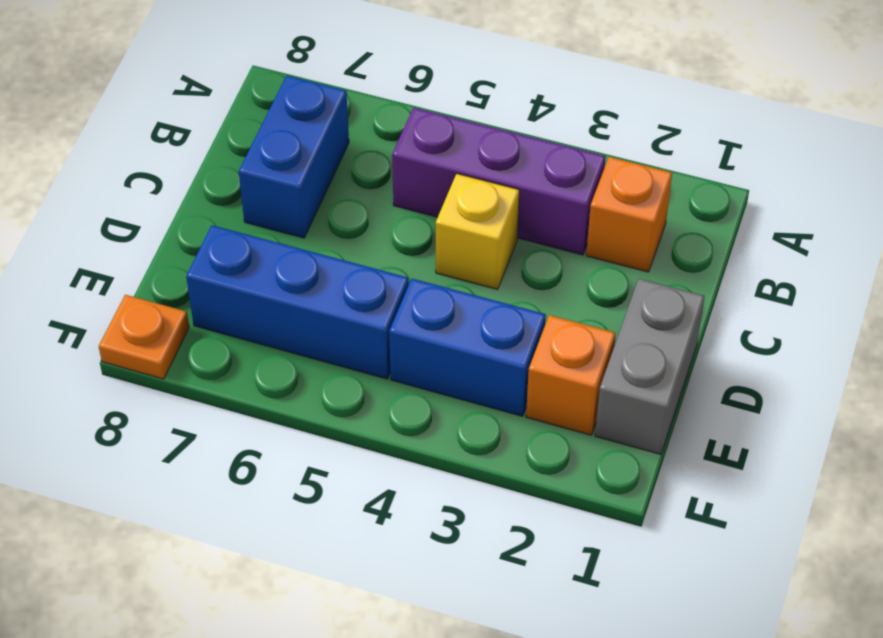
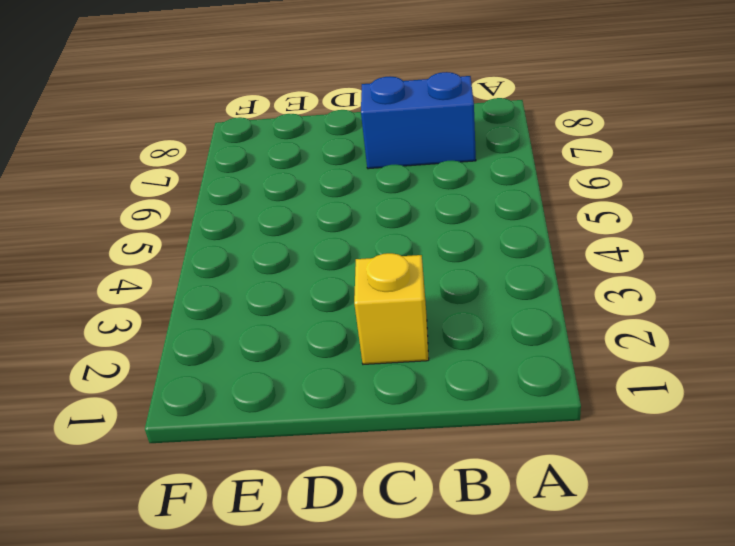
yellow 1x1 brick [354,253,429,364] -> yellow 1x1 brick moved to [436,174,519,289]
none -> orange 1x1 brick [586,157,672,272]
none -> purple 1x3 brick [392,108,606,255]

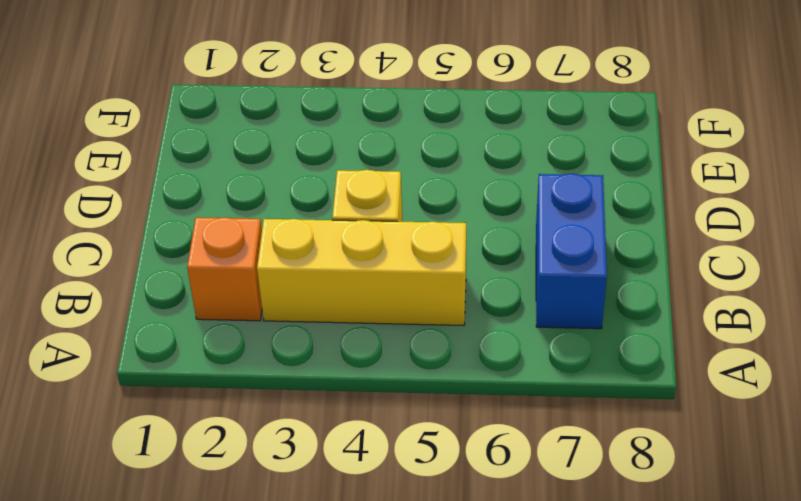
yellow 1x3 brick [257,219,466,326] -> purple 1x3 brick [392,108,606,255]
none -> grey 1x2 brick [595,279,705,454]
none -> orange 1x1 brick [526,315,615,435]

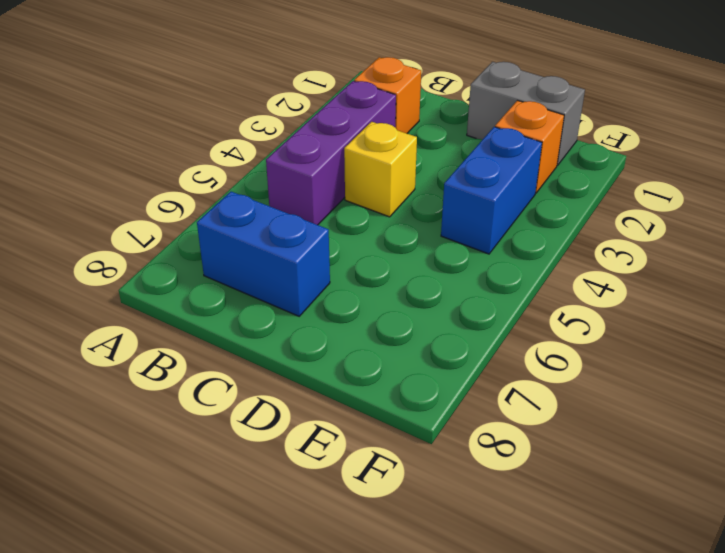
none -> blue 1x3 brick [186,225,409,379]
none -> orange 1x1 plate [99,295,189,379]

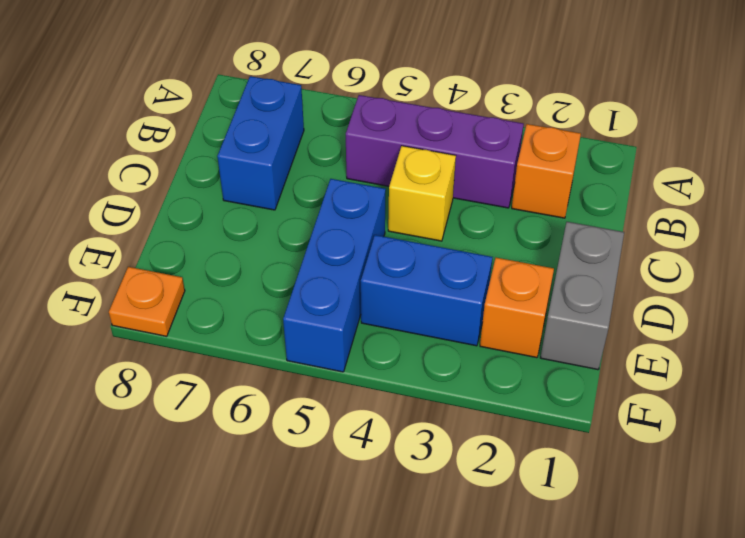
blue 1x3 brick [283,179,386,372] -> blue 1x3 brick turned to [186,225,409,379]

